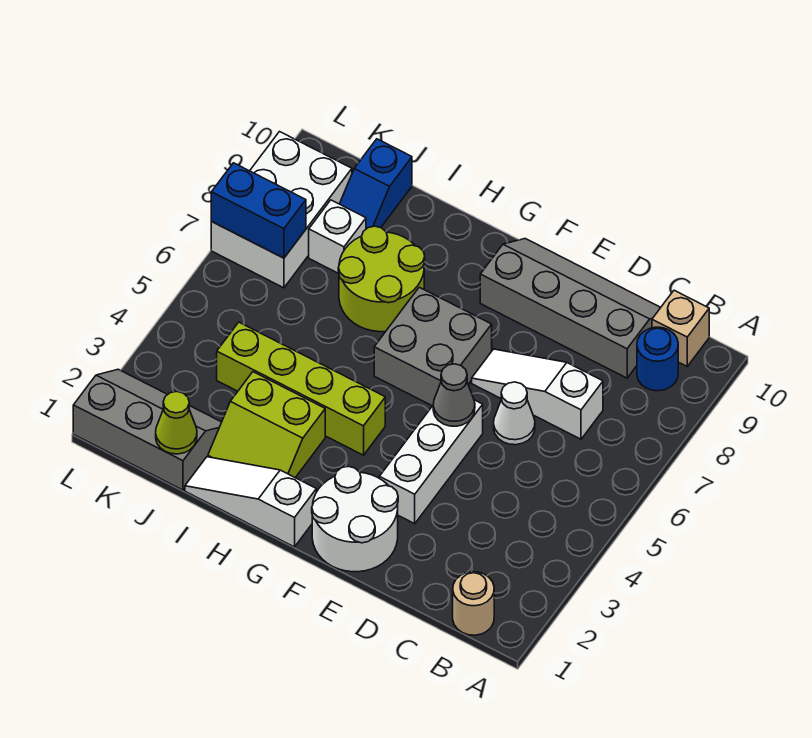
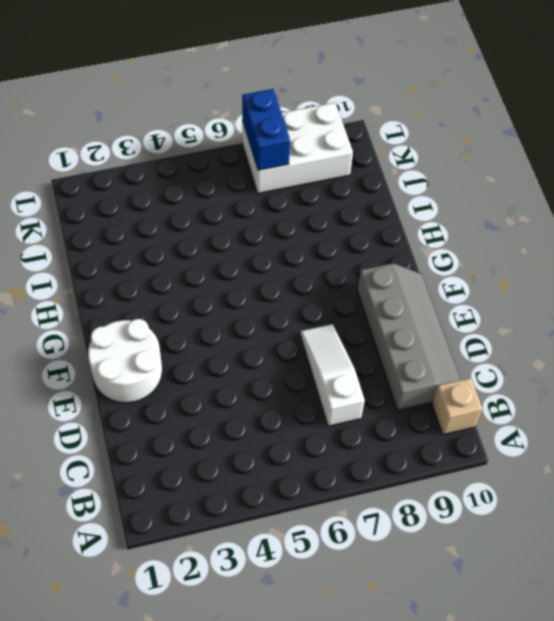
none -> tan 1x1 round brick [453,572,494,635]
none -> blue 1x1 round brick [637,327,678,391]
none -> white 1x1 cone [494,382,535,445]

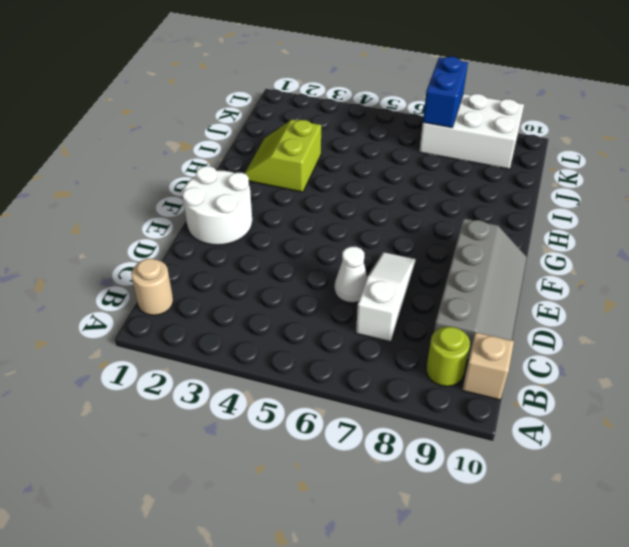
lime 1x1 round brick [426,327,470,386] -> blue 1x1 round brick [637,327,678,391]
none -> white 1x3 brick [379,400,483,524]
none -> grey 2x2 brick [374,287,492,406]
none -> white 1x3 slope [185,457,316,547]

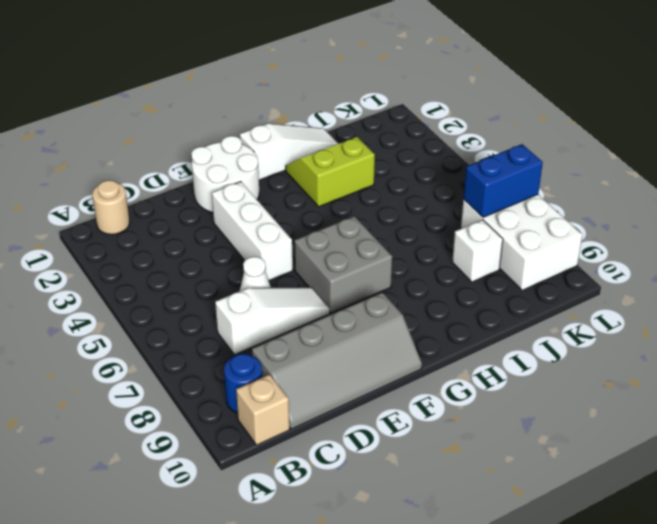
none -> lime 1x4 brick [217,322,385,455]
none -> lime 2x2 round brick [338,226,425,332]
none -> grey 2x3 slope [73,369,222,490]

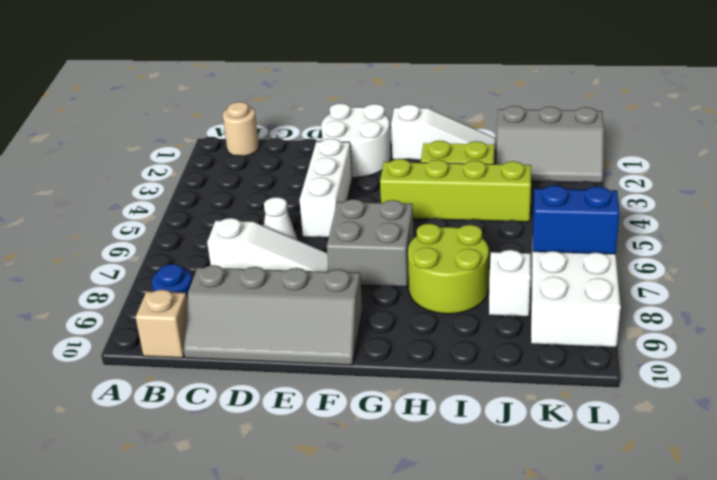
none -> blue 1x2 slope [340,139,412,229]
none -> grey 1x1 cone [433,364,475,426]
none -> lime 1x1 cone [156,391,197,454]

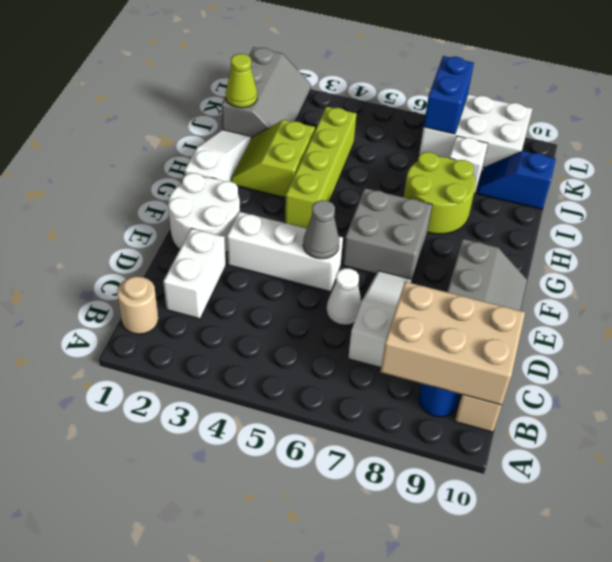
tan 2x3 brick [381,282,525,405] -> none
white 1x2 brick [163,228,226,319] -> none

